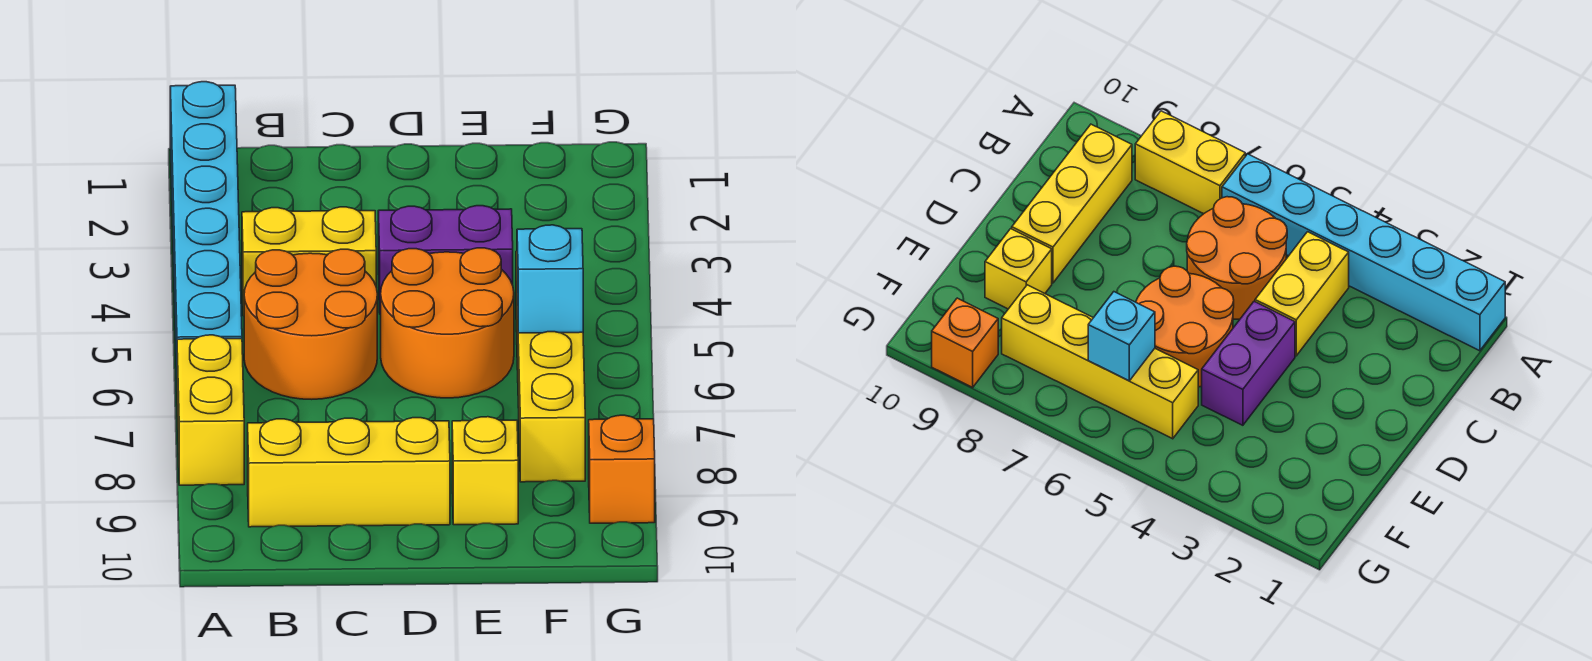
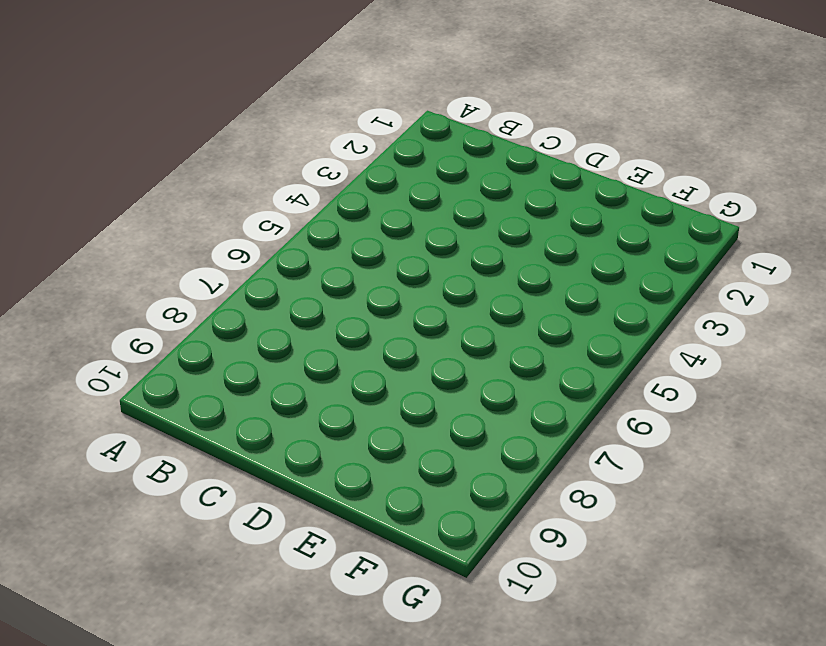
none -> cyan 1x6 brick [170,82,242,379]
none -> yellow 1x2 brick [177,335,244,485]

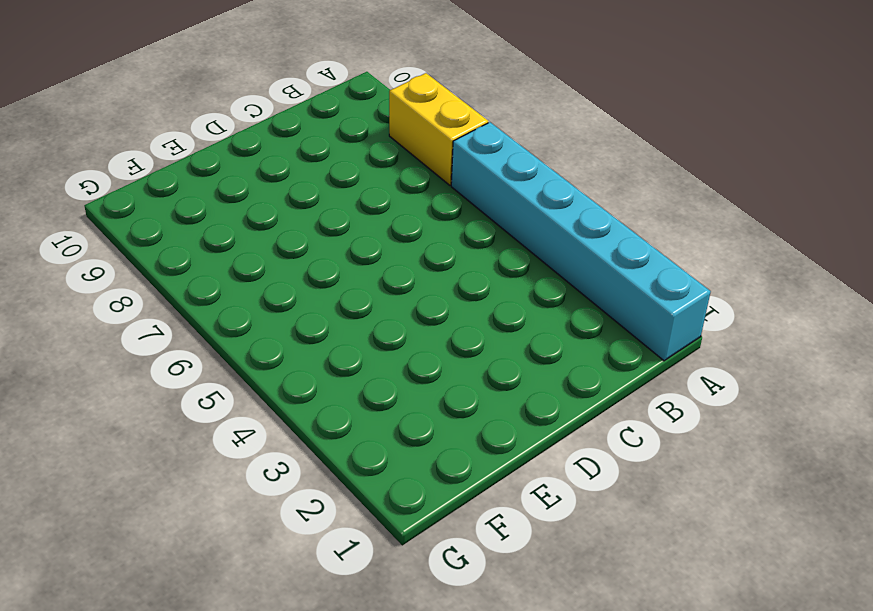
none -> yellow 1x2 brick [242,207,376,316]
none -> orange 2x2 round brick [244,249,377,399]

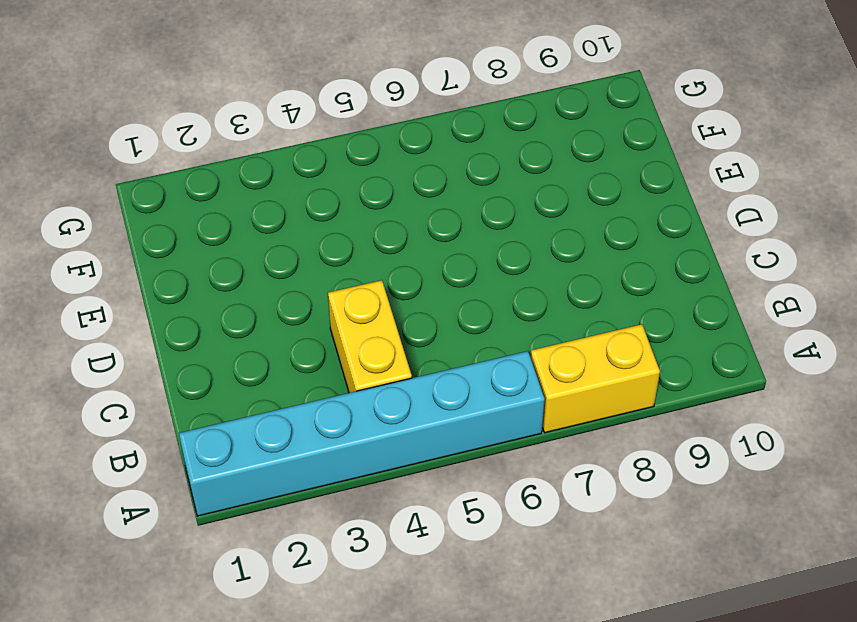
none -> orange 2x2 round brick [244,249,377,399]
none -> yellow 1x3 brick [248,418,450,527]

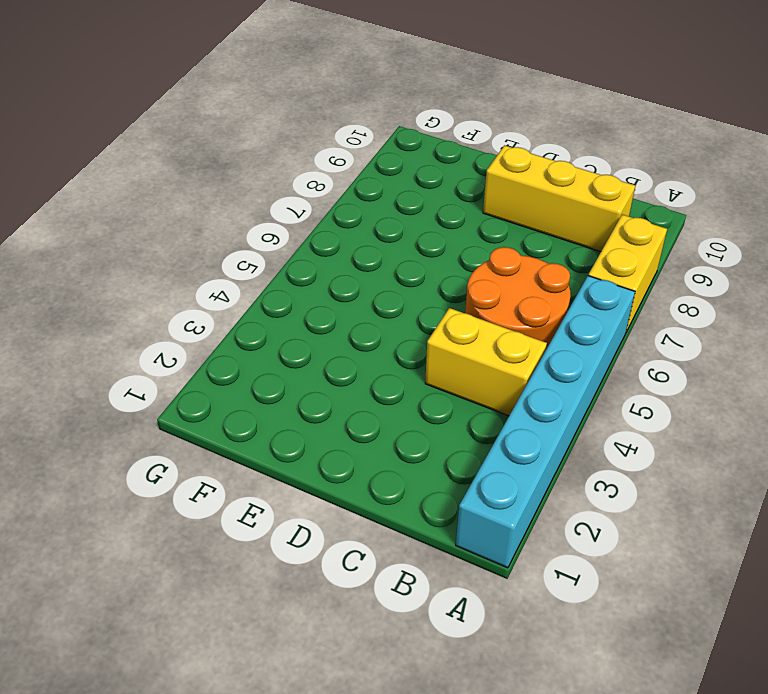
none -> purple 1x2 brick [378,206,513,314]
none -> orange 2x2 round brick [381,248,514,398]

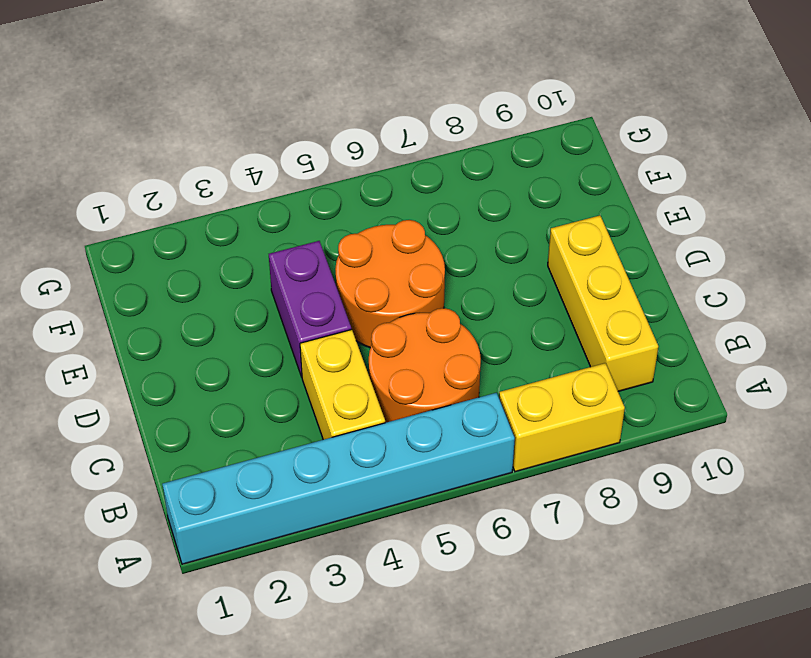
none -> yellow 1x1 brick [452,417,518,525]
none -> yellow 1x4 brick [516,251,585,482]

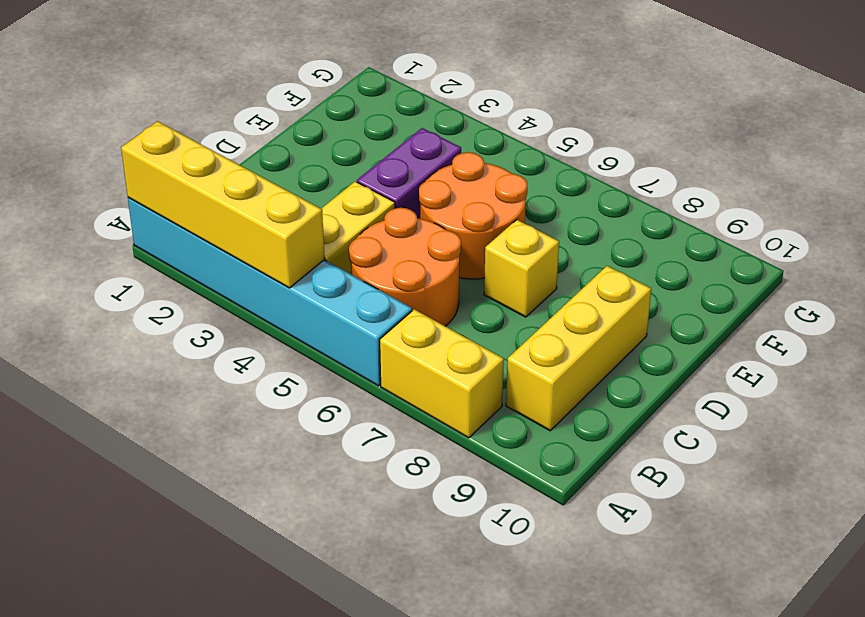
yellow 1x4 brick [121,121,325,288] -> yellow 1x4 brick moved to [516,251,585,482]
yellow 1x1 brick [484,220,559,317] -> yellow 1x1 brick moved to [452,417,518,525]
none -> orange 1x1 brick [589,415,655,523]
none -> cyan 1x1 brick [517,225,583,333]

